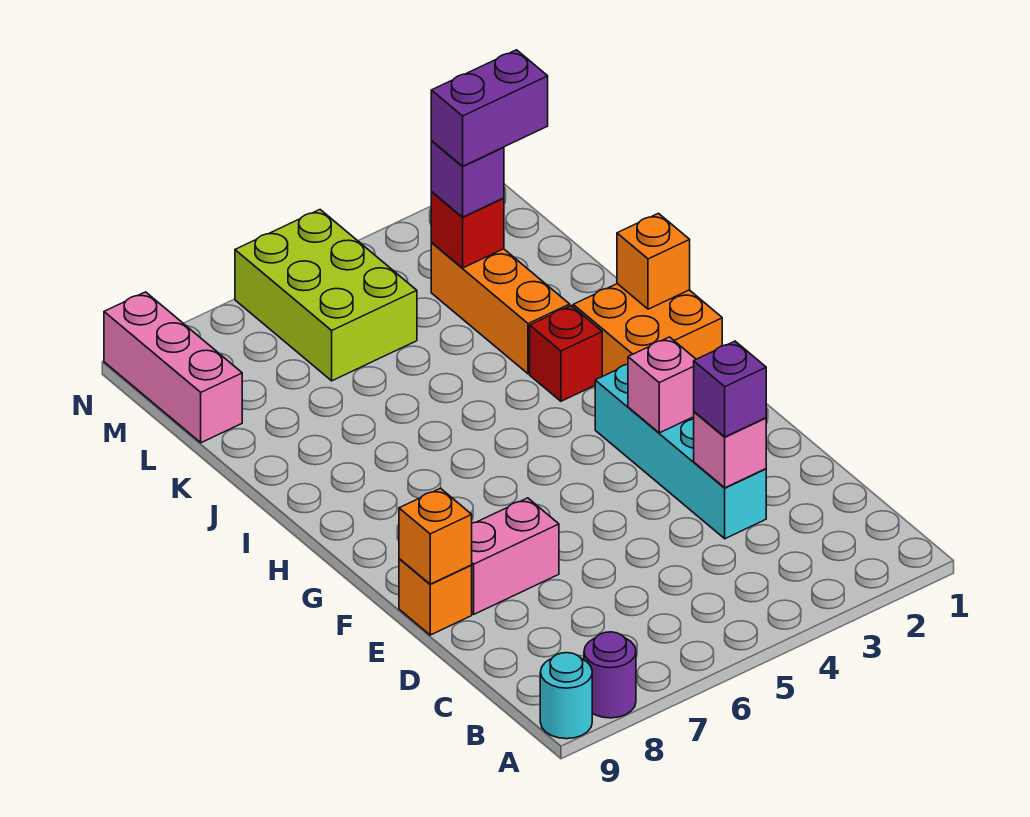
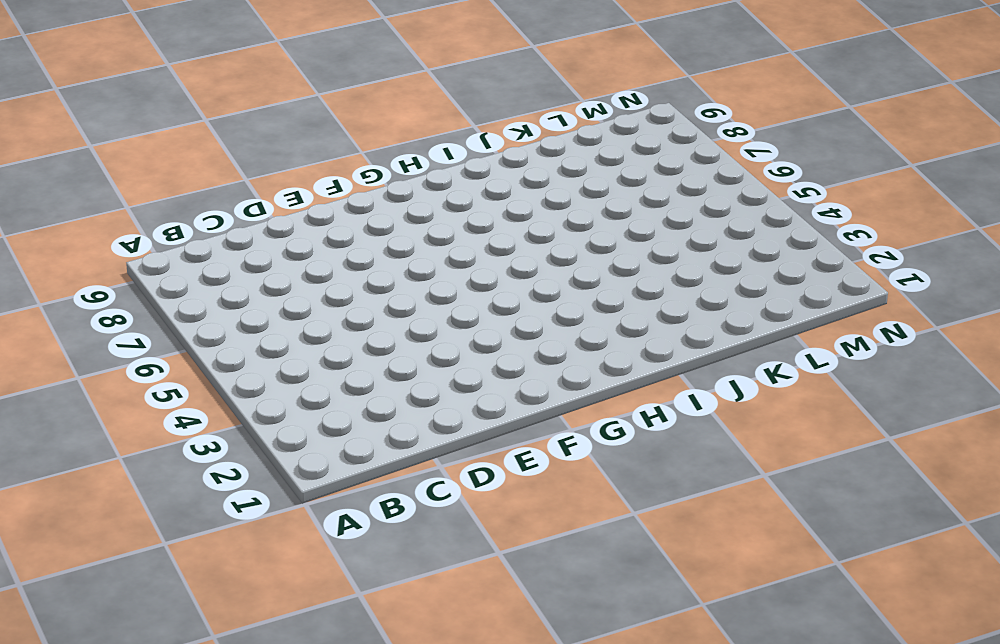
none -> purple 1x1 round brick [584,632,636,718]
none -> cyan 1x1 round brick [540,653,592,739]
none -> cyan 1x4 brick [595,364,766,539]

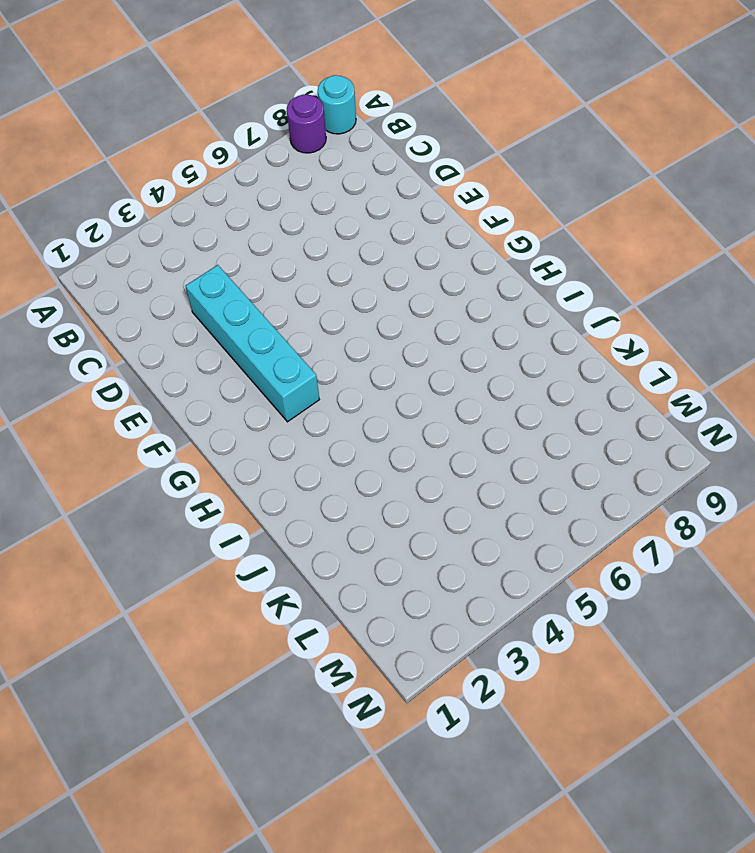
none -> pink 1x2 brick [472,498,559,614]
none -> orange 1x1 brick [399,559,472,635]
none -> orange 2x2 brick [573,284,722,376]

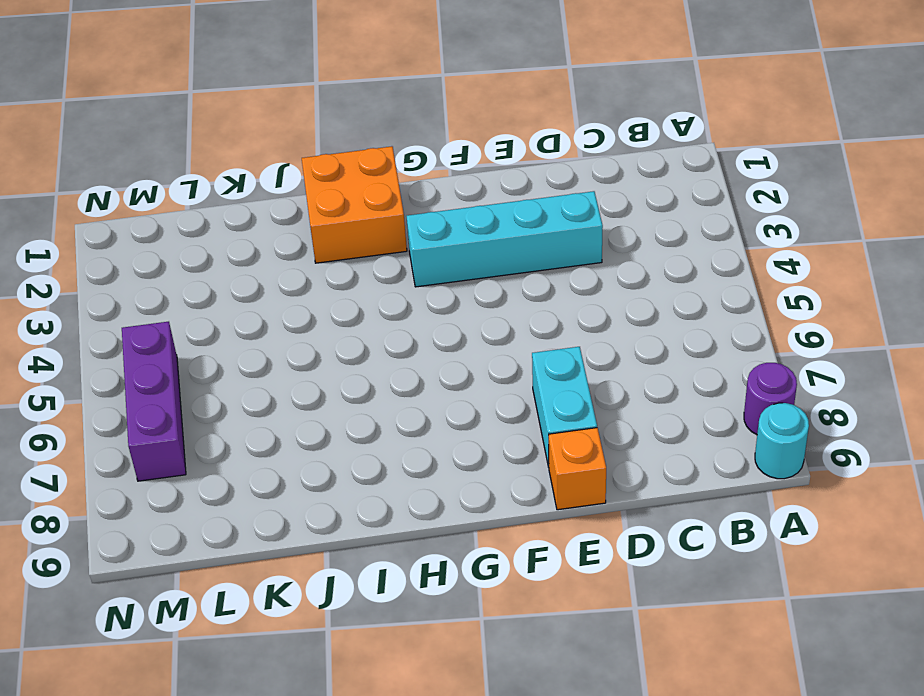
cyan 1x2 brick [532,347,597,467] -> pink 1x2 brick [472,498,559,614]
purple 1x3 brick [122,322,186,481] -> lime 2x3 brick [235,210,417,381]
none -> red 1x1 brick [530,306,602,401]
none -> orange 1x3 brick [431,243,570,374]
none -> pink 1x3 brick [104,292,242,443]

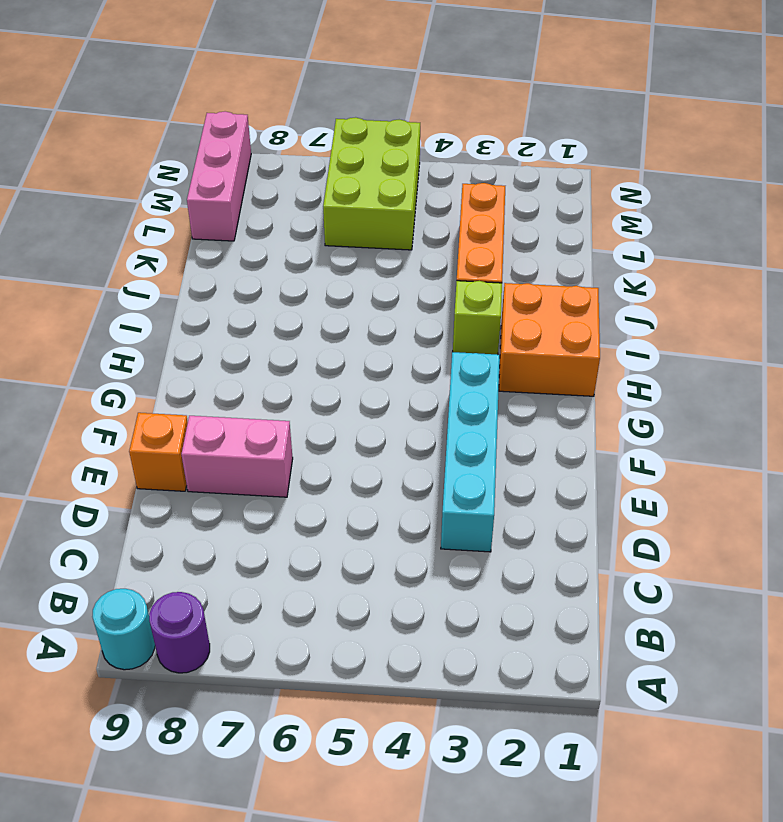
lime 1x1 brick [453,281,502,355] -> red 1x1 brick [530,306,602,401]
none -> pink 1x1 brick [694,412,766,488]
none -> orange 1x1 brick [399,488,472,584]
none -> pink 1x1 brick [628,337,696,433]

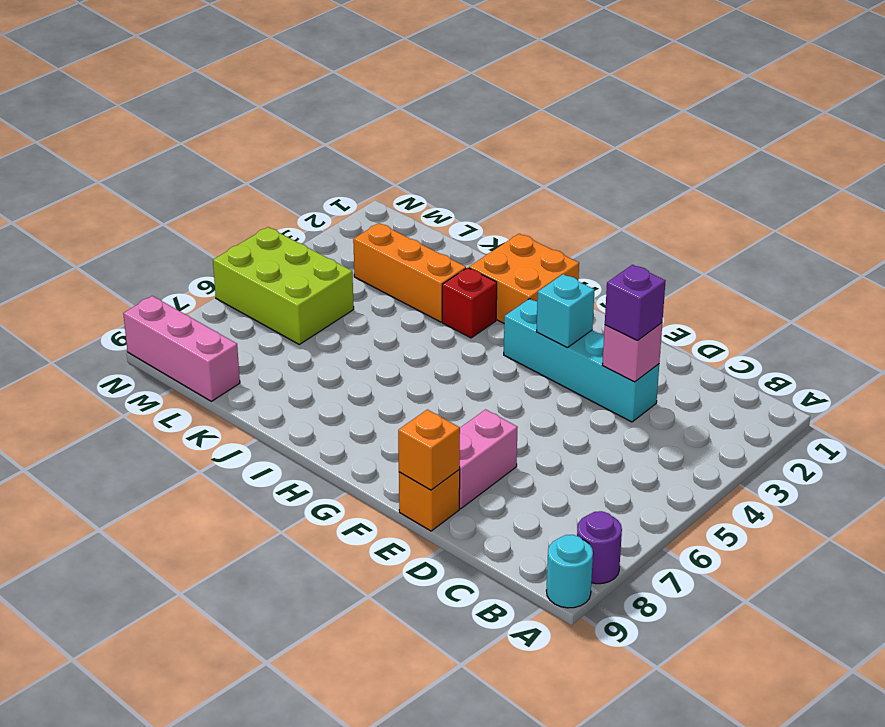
cyan 1x1 brick [537,274,594,348] -> pink 1x1 brick [628,337,696,433]
none -> orange 1x1 brick [617,213,690,309]
none -> red 1x1 brick [431,192,504,268]
none -> purple 1x1 brick [431,141,504,217]

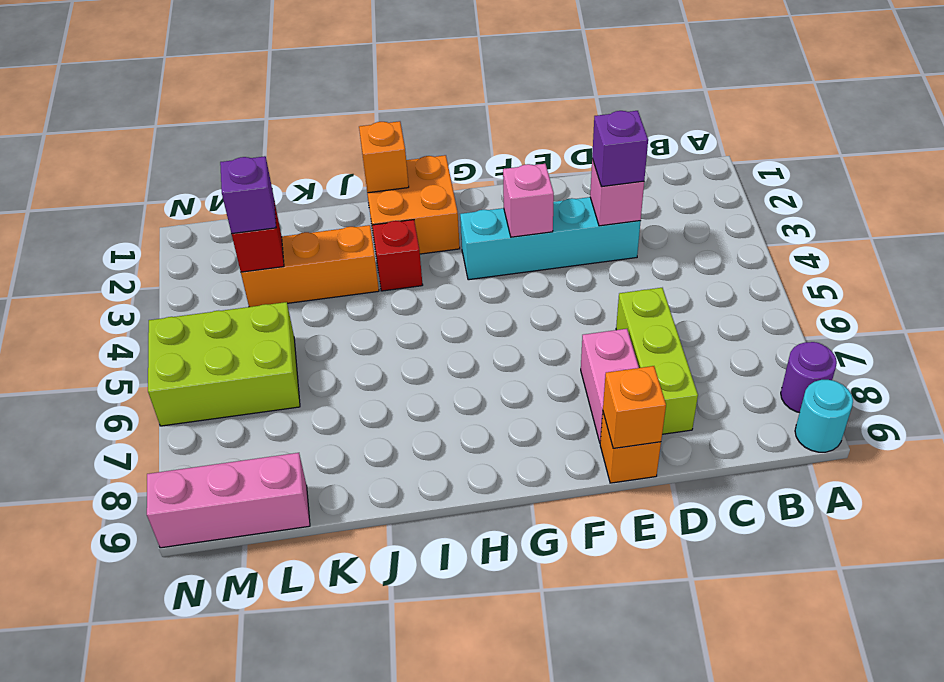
lime 1x3 brick [616,288,698,434] -> none
none -> purple 1x2 brick [431,50,548,166]

